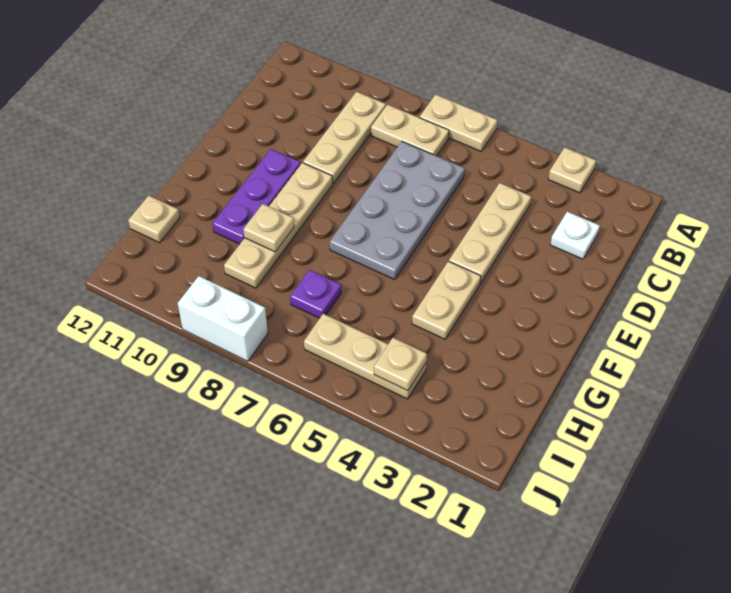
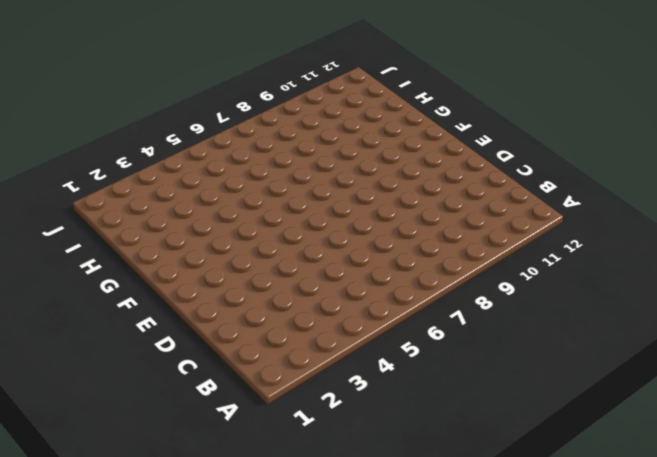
none -> tan 1x1 plate [548,147,596,193]
none -> tan 1x2 plate [420,94,497,151]
none -> tan 1x2 plate [371,105,449,156]

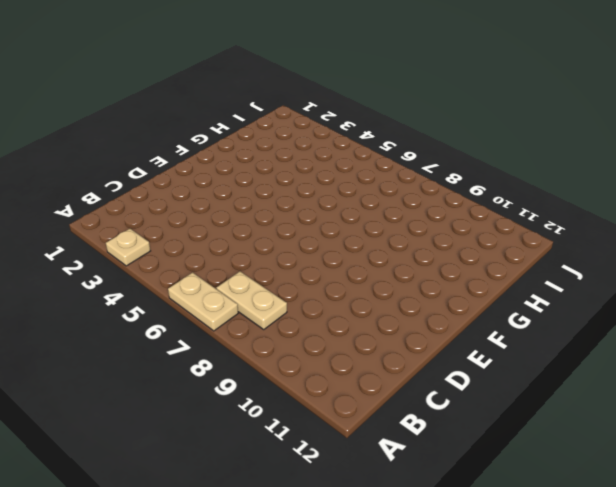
none -> tan 1x3 plate [303,92,386,184]
none -> white 1x1 plate [550,212,600,259]
none -> tan 1x3 plate [449,183,531,283]

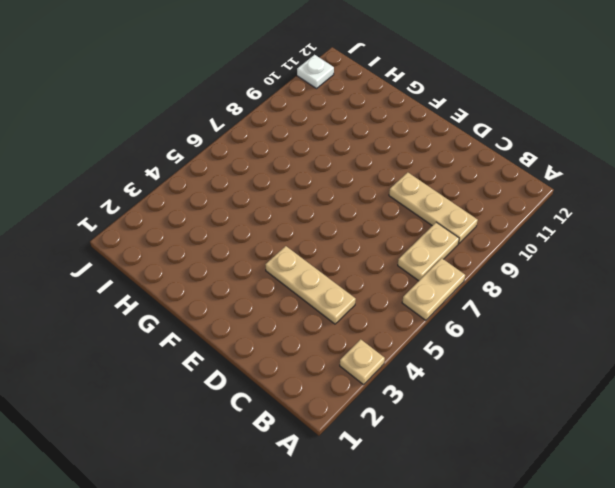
white 1x1 plate [297,55,334,89] -> white 1x1 plate moved to [550,212,600,259]
none -> grey 2x4 plate [330,142,465,279]
none -> tan 1x4 plate [224,163,333,288]
none -> purple 1x3 plate [212,149,301,244]

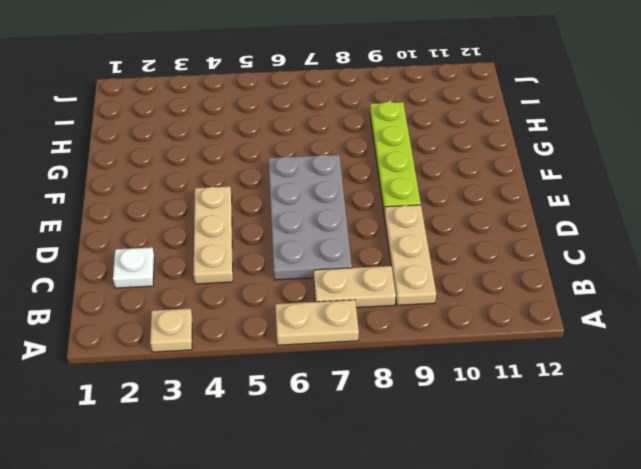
lime 1x4 plate [370,102,421,214] -> tan 1x4 plate [224,163,333,288]
none -> purple 1x3 plate [212,149,301,244]
none -> tan 1x2 plate [412,261,481,339]
none -> purple 1x1 plate [290,270,341,318]

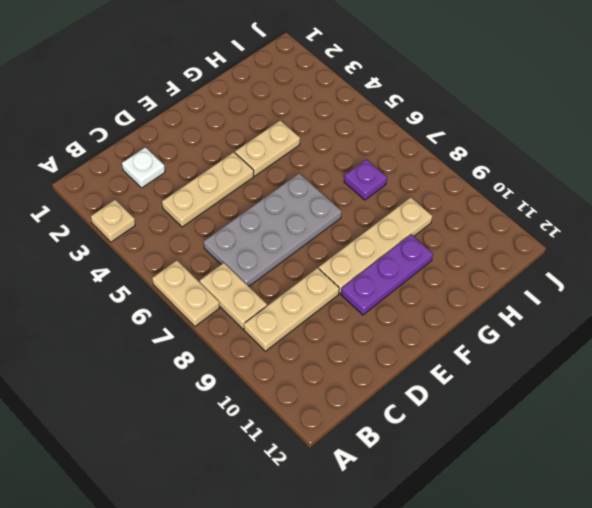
none -> tan 1x1 plate [128,196,180,243]
none -> tan 1x3 plate [304,314,426,399]
none -> white 1x2 brick [178,276,268,361]

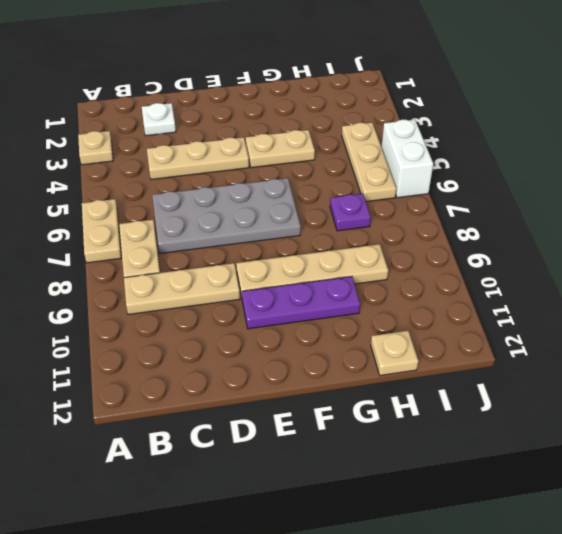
white 1x2 brick [381,120,433,198] -> white 1x2 brick moved to [178,276,268,361]
none -> tan 1x1 plate [243,204,294,252]
none -> tan 1x1 plate [374,338,427,391]

